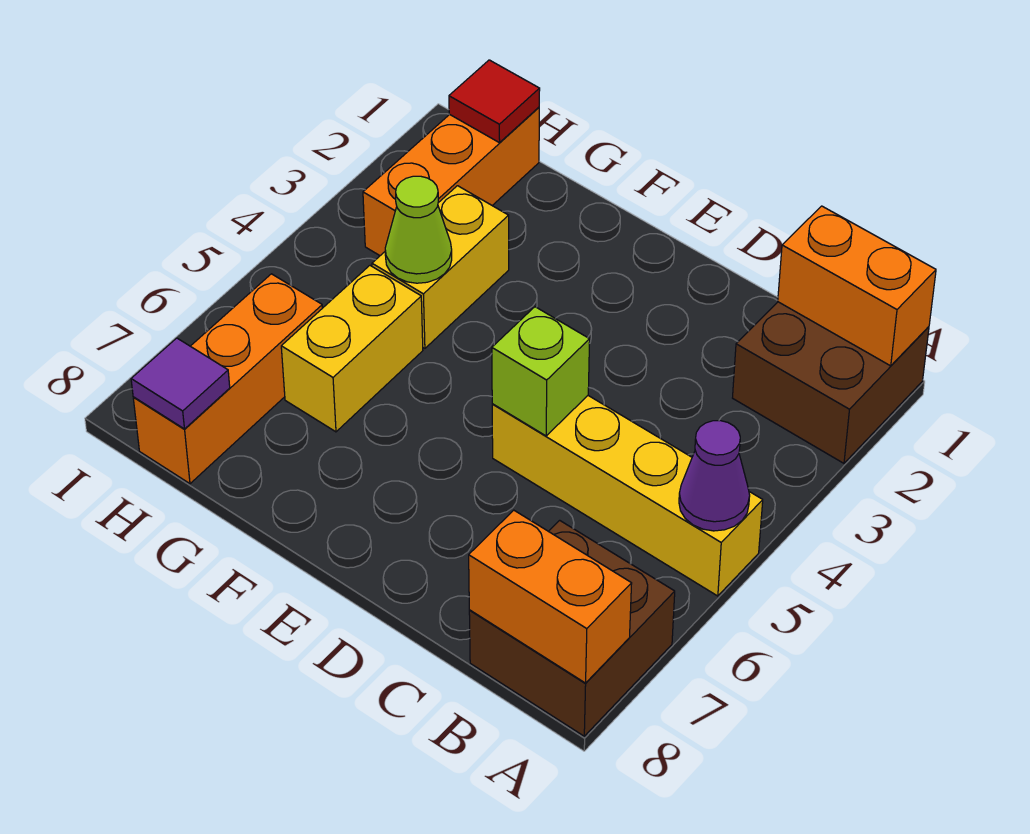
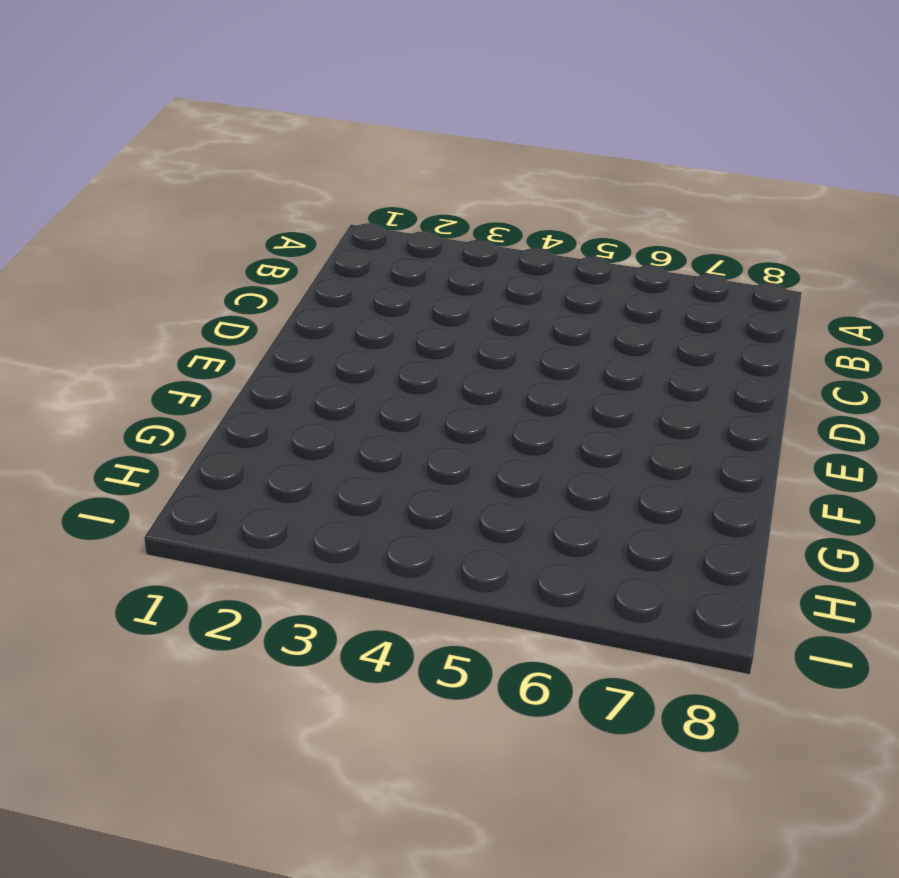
none -> brown 2x2 brick [733,302,929,463]
none -> yellow 1x4 brick [492,396,763,596]
none -> brown 2x2 brick [469,520,675,736]

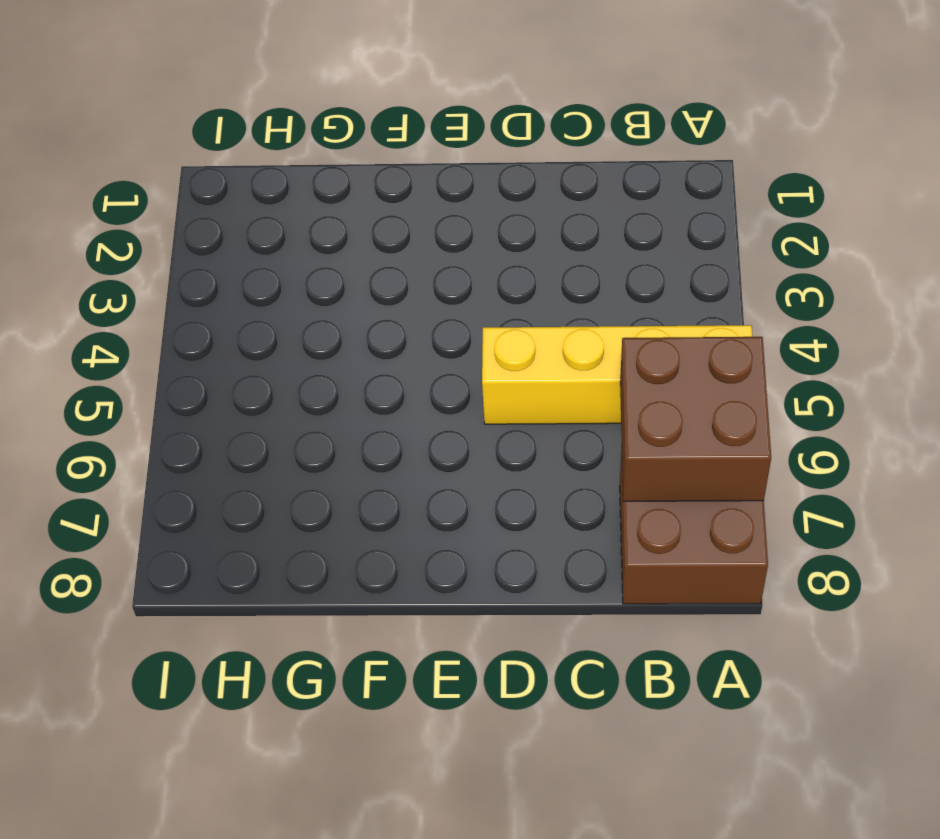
brown 2x2 brick [620,337,771,501] -> brown 2x2 brick moved to [733,302,929,463]
none -> yellow 1x2 brick [372,186,509,348]
none -> yellow 1x2 brick [281,266,423,432]
none -> orange 1x3 brick [363,107,539,256]

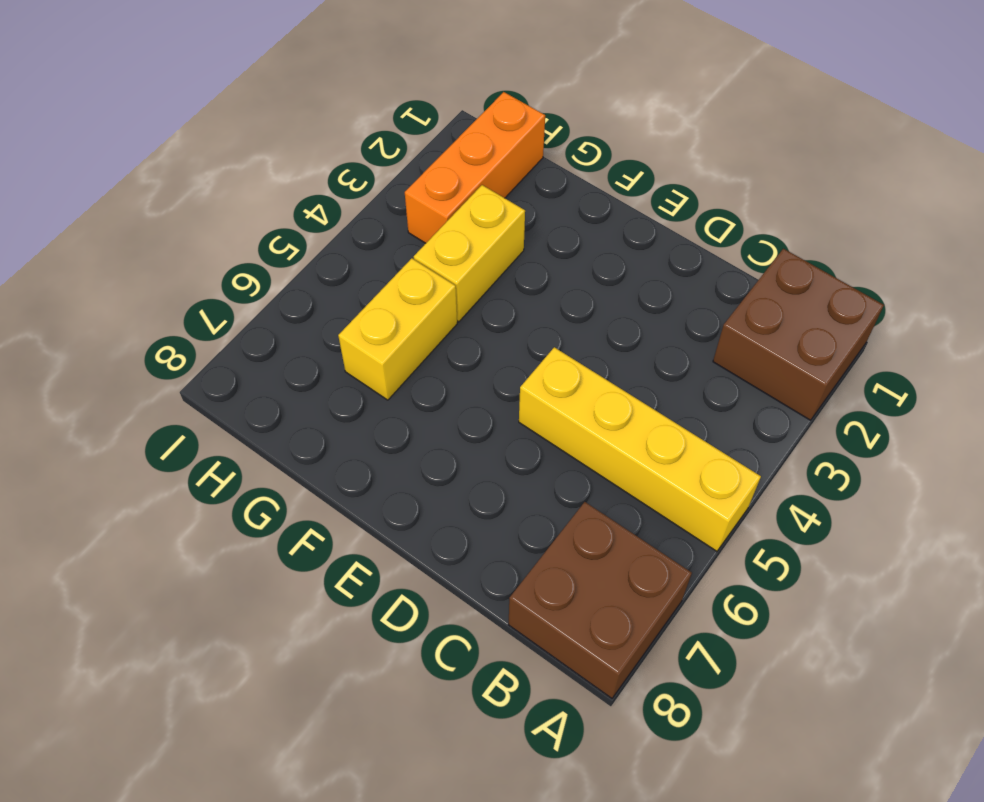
none -> orange 1x3 brick [133,274,322,484]
none -> orange 1x2 brick [778,206,936,366]
none -> purple 1x1 cone [679,421,750,531]

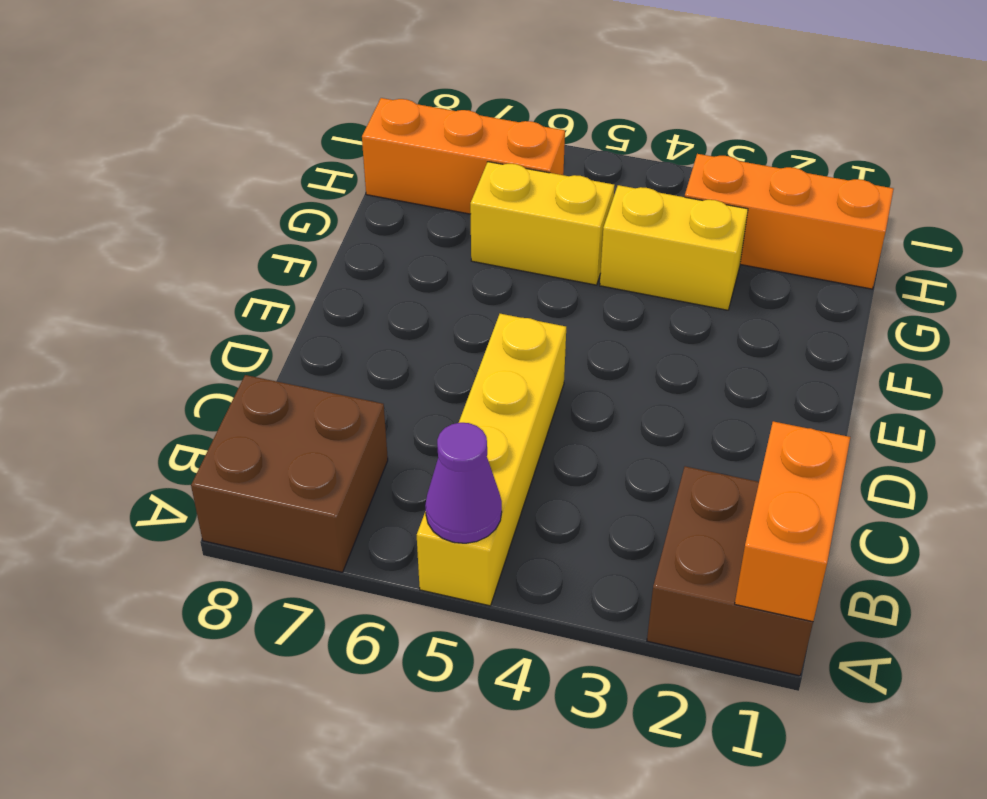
none -> orange 1x2 brick [469,510,632,683]
none -> lime 1x1 brick [492,307,590,436]
none -> lime 1x1 cone [385,176,452,283]

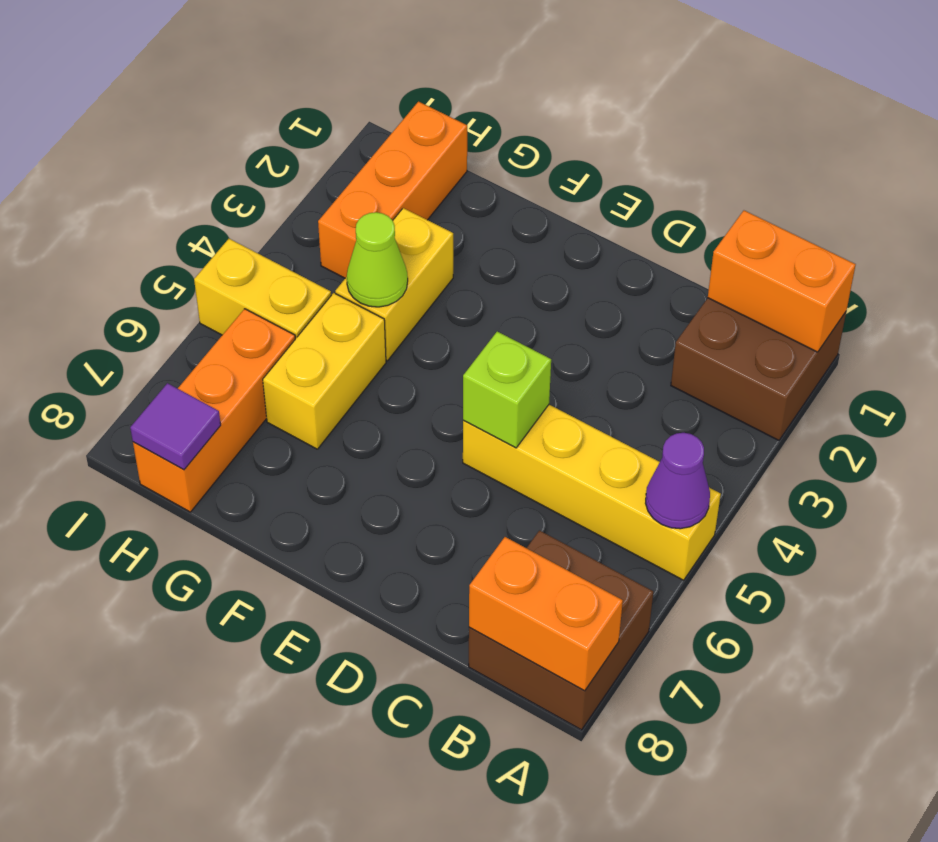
yellow 1x2 brick [194,239,331,339] -> none
none -> red 1x1 tile [449,60,540,143]

